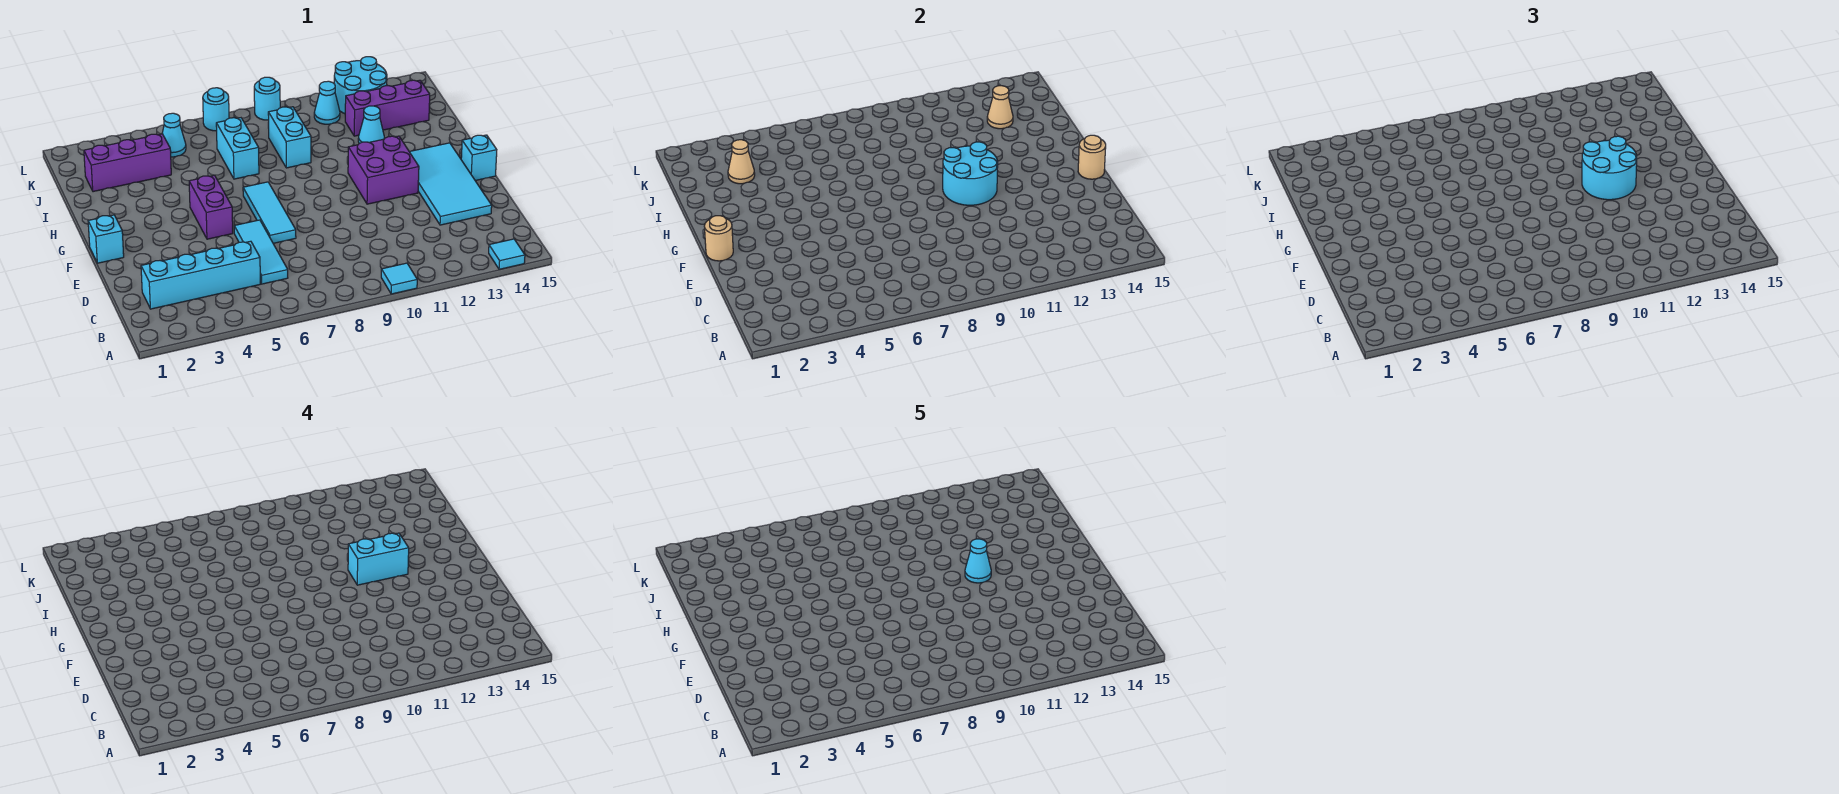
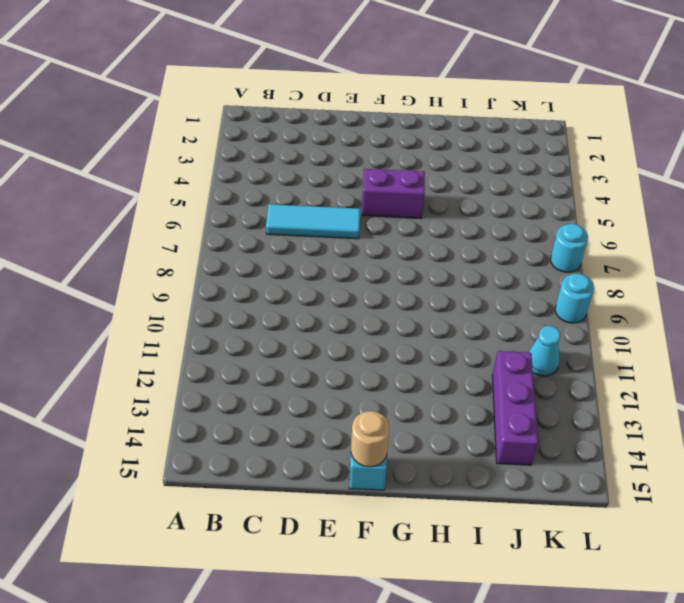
none -> cyan 1x1 tile [381,263,417,294]
none -> cyan 1x1 tile [489,239,525,269]
none -> cyan 1x4 brick [141,241,260,309]

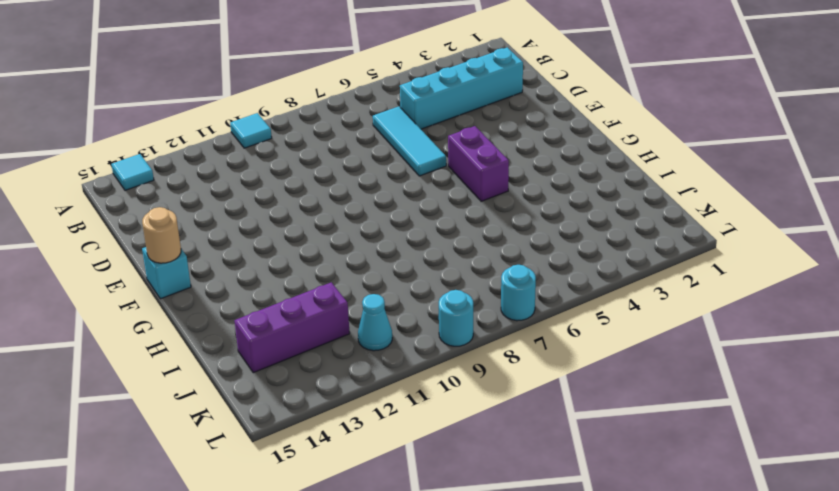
none -> cyan 2x4 tile [410,143,492,225]
none -> cyan 1x3 tile [243,182,296,243]
none -> cyan 1x1 brick [88,215,124,263]

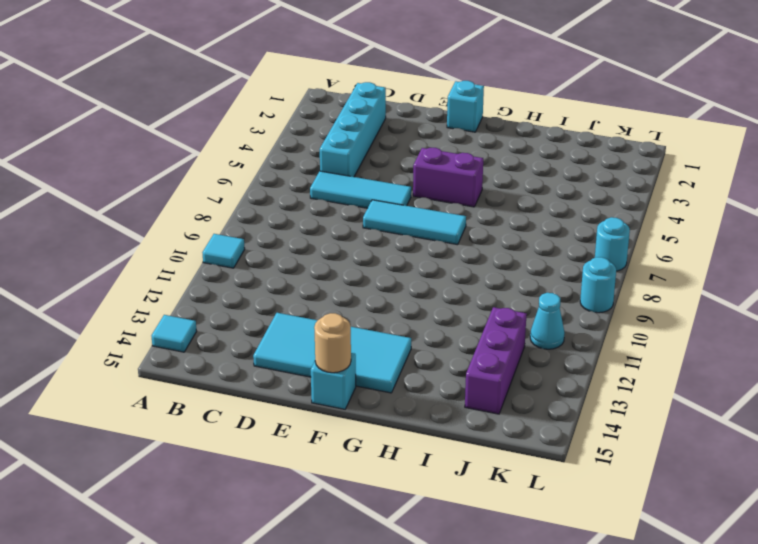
none -> purple 2x2 brick [348,136,419,204]
none -> cyan 1x2 brick [216,118,259,179]
none -> cyan 1x2 brick [268,107,311,168]

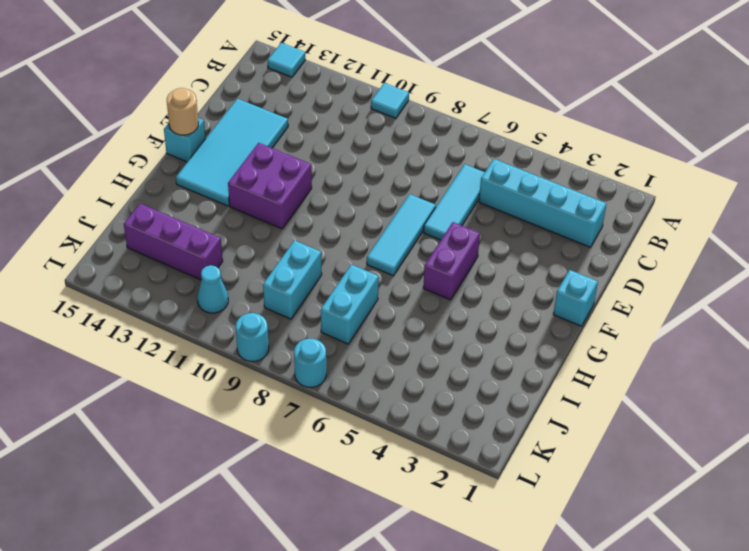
none -> cyan 1x1 cone [358,106,384,143]
none -> purple 1x3 brick [84,134,171,192]
none -> cyan 1x1 cone [162,113,186,157]

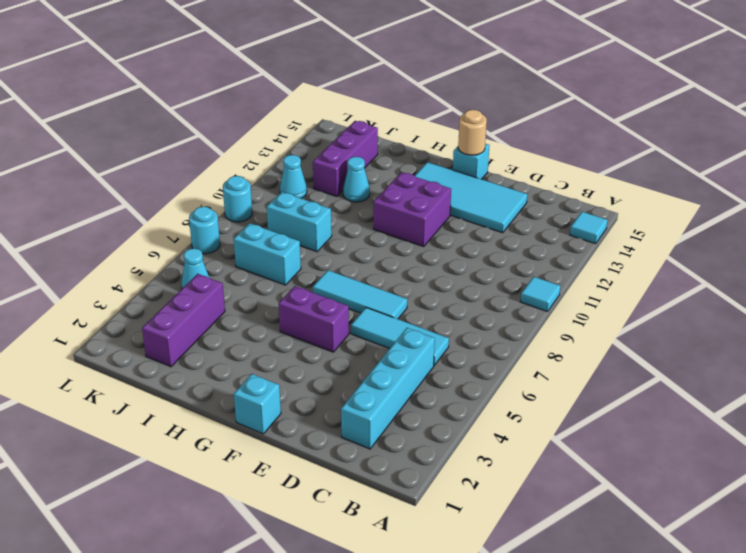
none -> cyan 2x2 round brick [334,57,387,114]
none -> tan 1x1 round brick [704,216,733,261]
none -> cyan 2x2 round brick [943,142,998,205]

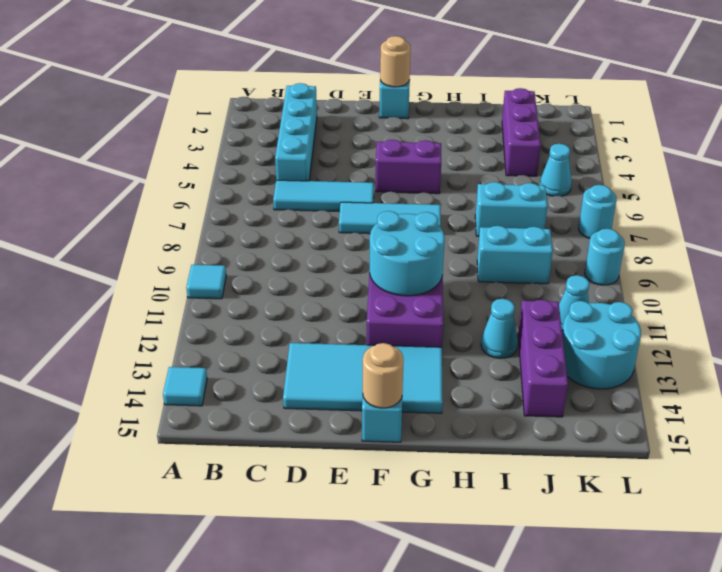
none -> tan 1x1 cone [728,140,755,184]
none -> tan 1x1 cone [987,86,1013,129]
none -> cyan 2x2 round brick [1582,136,1637,200]

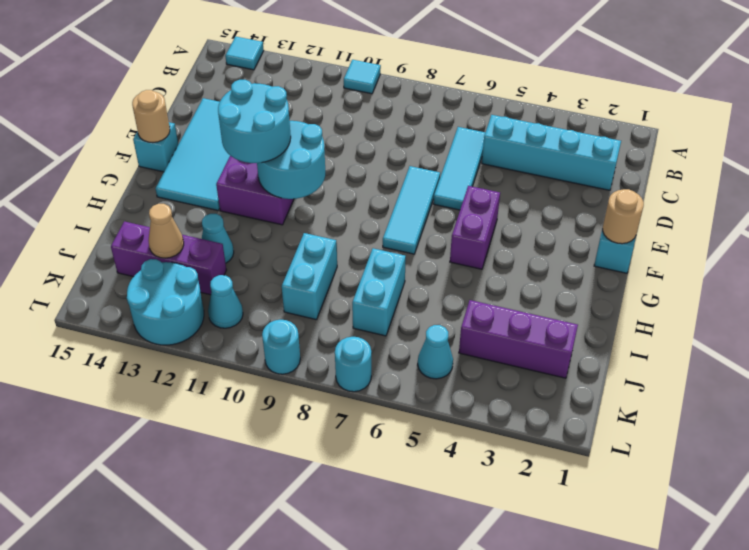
none -> tan 1x1 cone [728,140,755,184]
none -> cyan 1x2 brick [348,533,409,585]
none -> cyan 1x1 cone [965,539,991,583]

